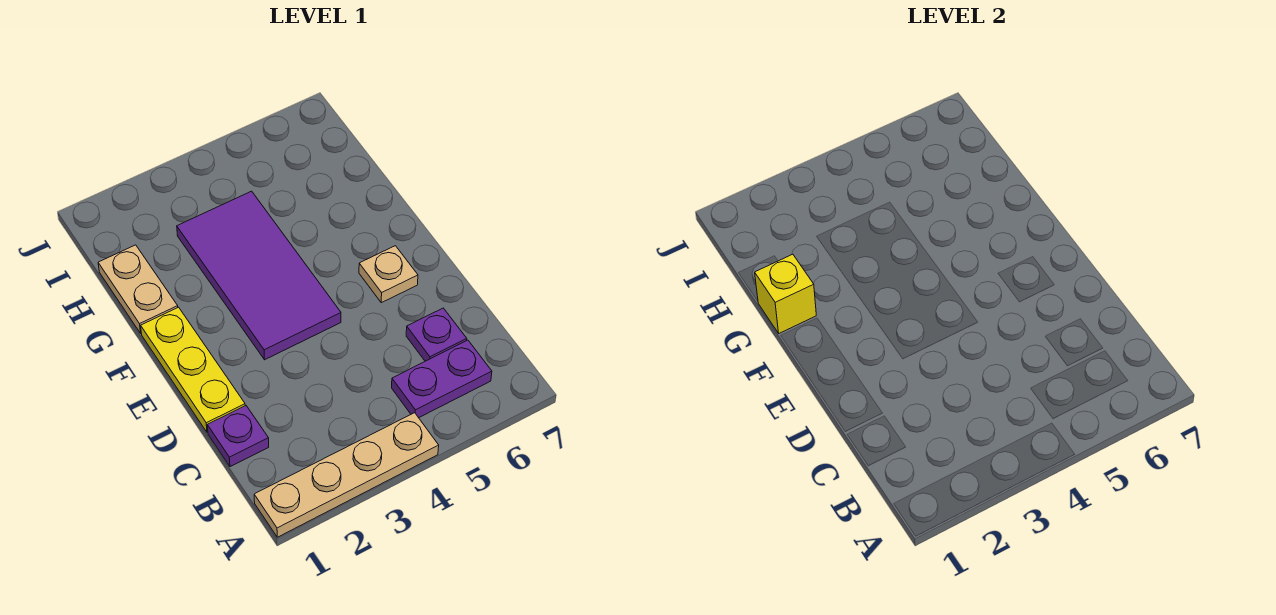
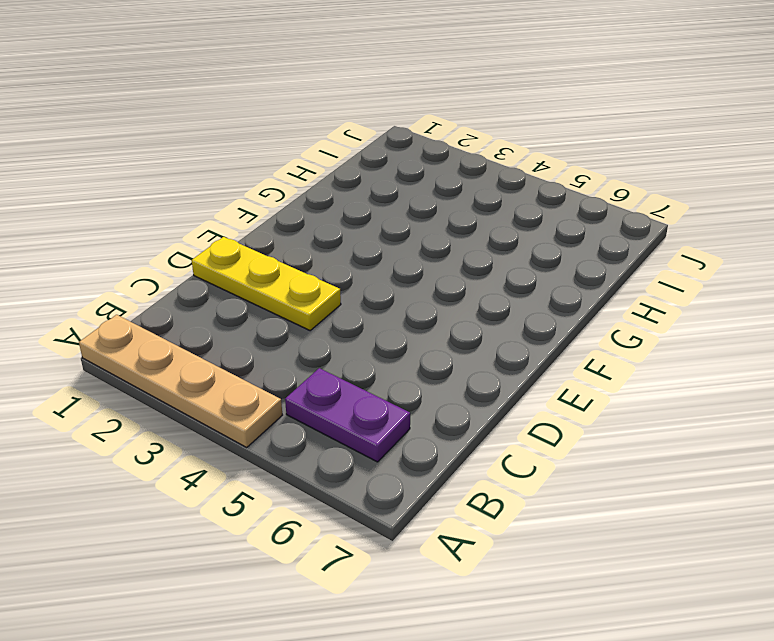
yellow 1x3 plate [192,237,341,330] -> yellow 1x3 plate turned to [141,307,245,432]
none -> purple 1x1 plate [207,406,269,467]
none -> purple 1x1 plate [406,308,467,361]

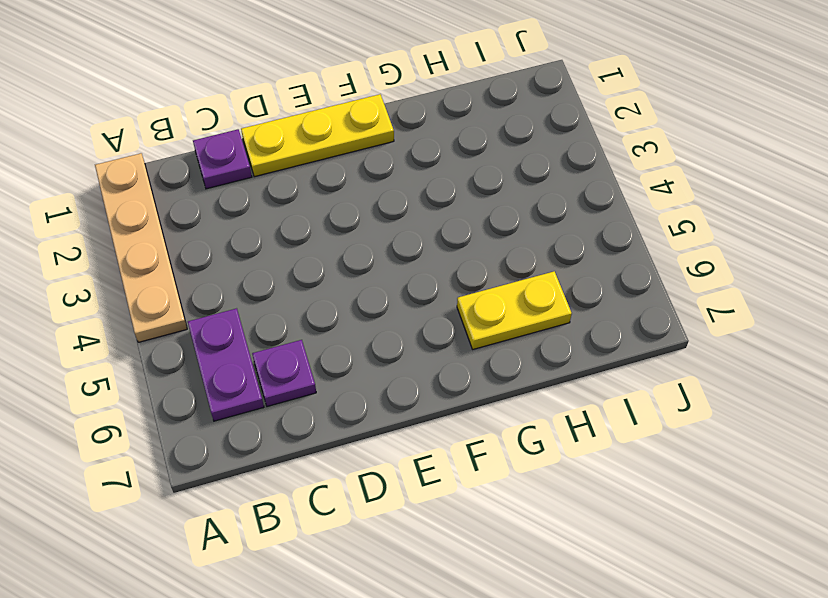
yellow 1x2 plate [457,271,572,349] -> none
none -> purple 2x4 tile [177,191,341,360]
none -> tan 1x1 plate [359,246,418,303]

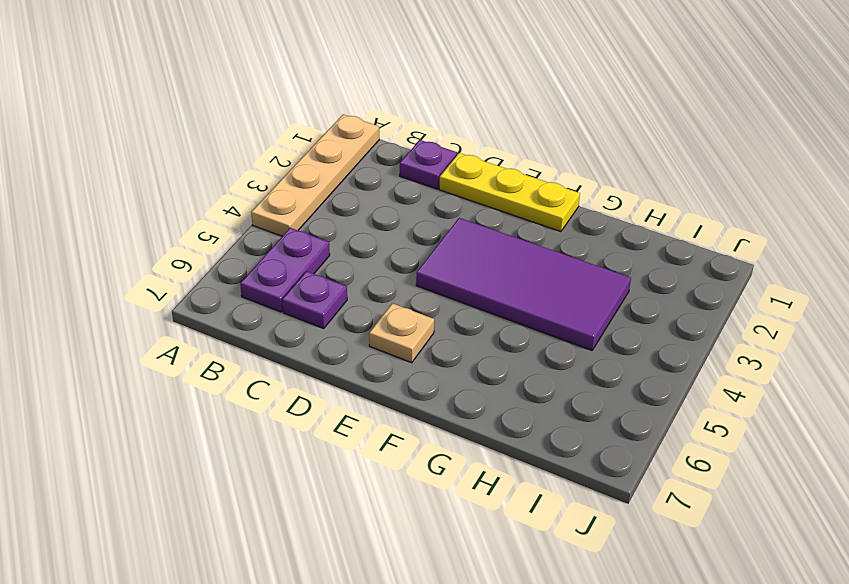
none -> tan 1x2 plate [98,245,178,333]
none -> yellow 1x1 brick [755,254,816,333]

